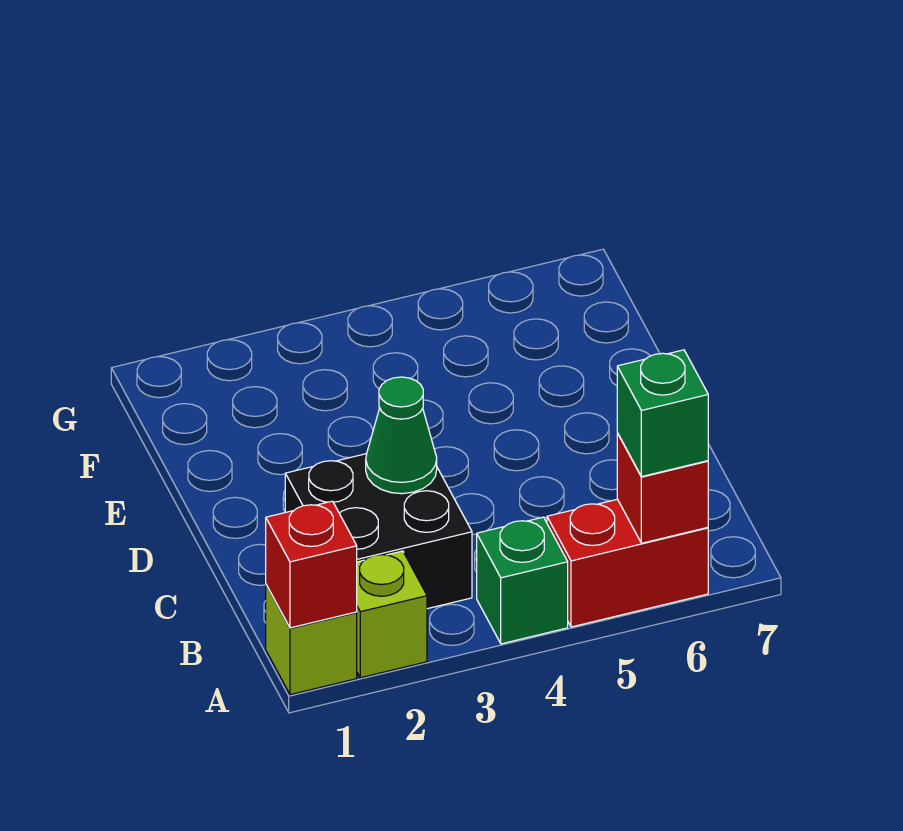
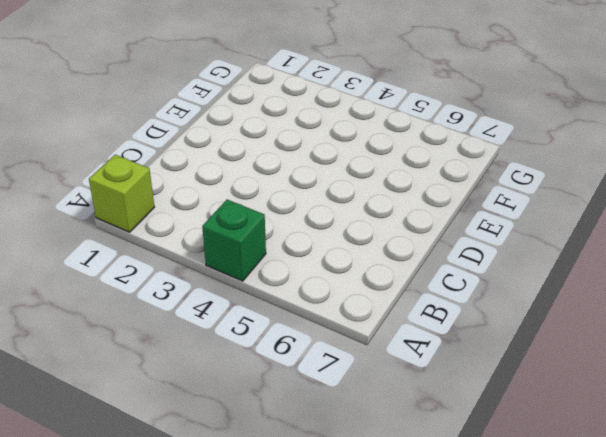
none -> lime 1x1 brick [357,551,427,678]
none -> red 1x2 brick [547,499,708,627]

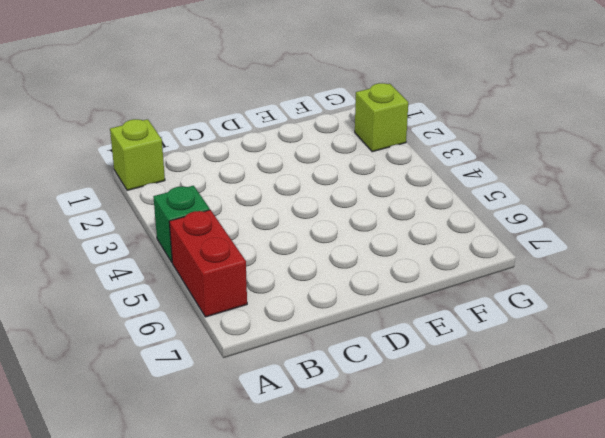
lime 1x1 brick [355,83,408,152] -> lime 1x1 brick moved to [357,551,427,678]
none -> black 2x2 brick [285,454,472,609]
none -> red 1x1 brick [266,501,357,628]

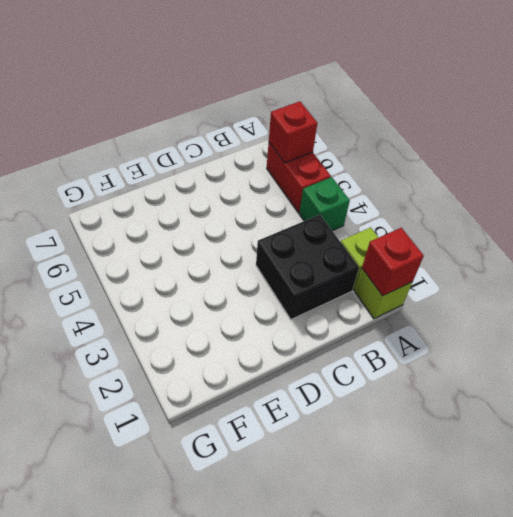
none -> green 1x1 cone [366,377,437,494]
none -> green 1x1 brick [617,350,708,477]

